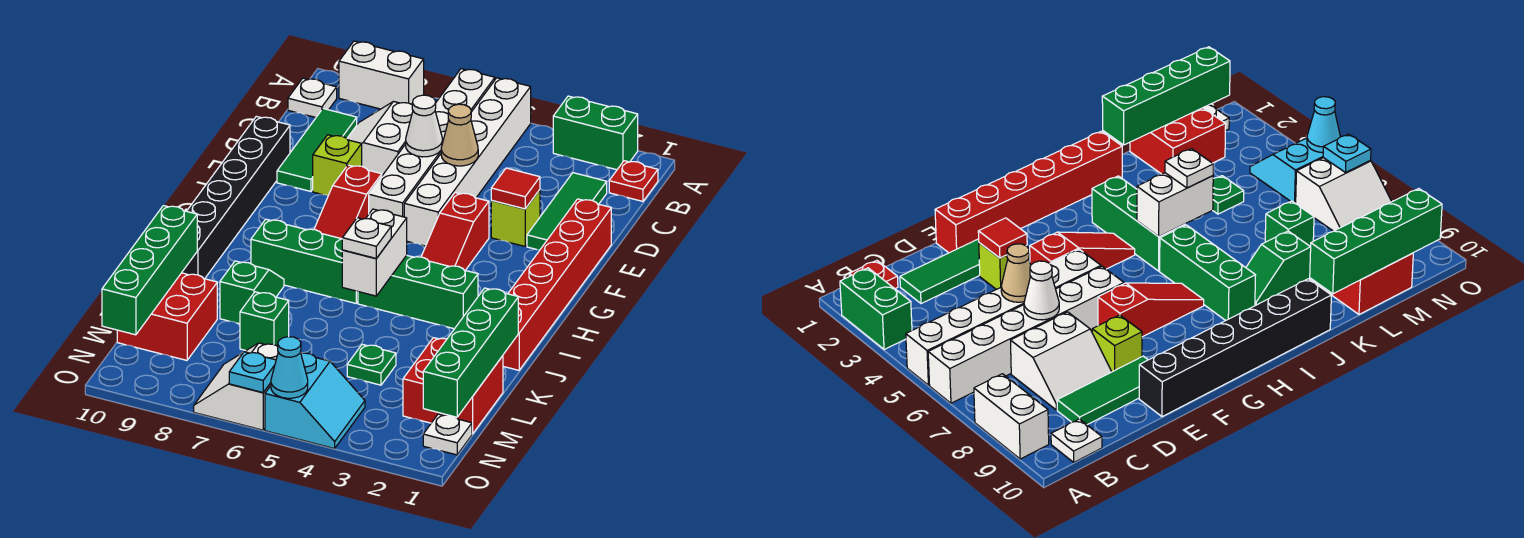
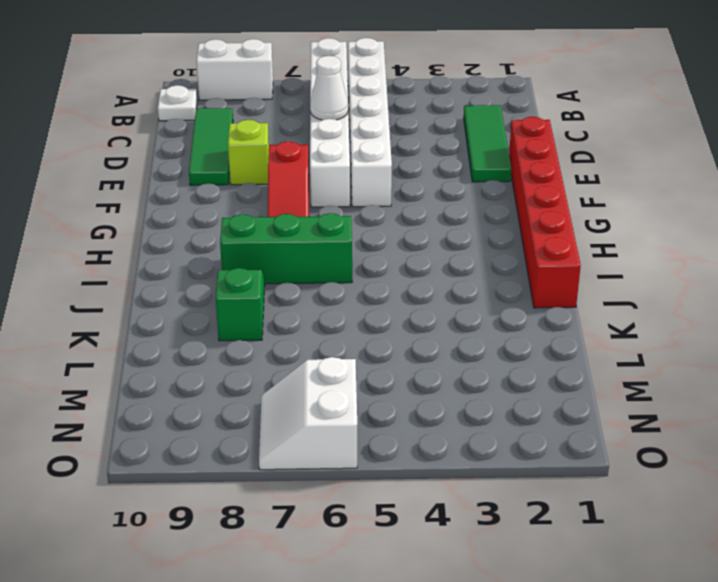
none -> green 1x2 brick [553,96,638,170]
none -> red 1x1 plate [609,161,658,201]
none -> white 2x2 slope [347,102,413,175]
none -> lime 1x1 brick [491,190,540,246]

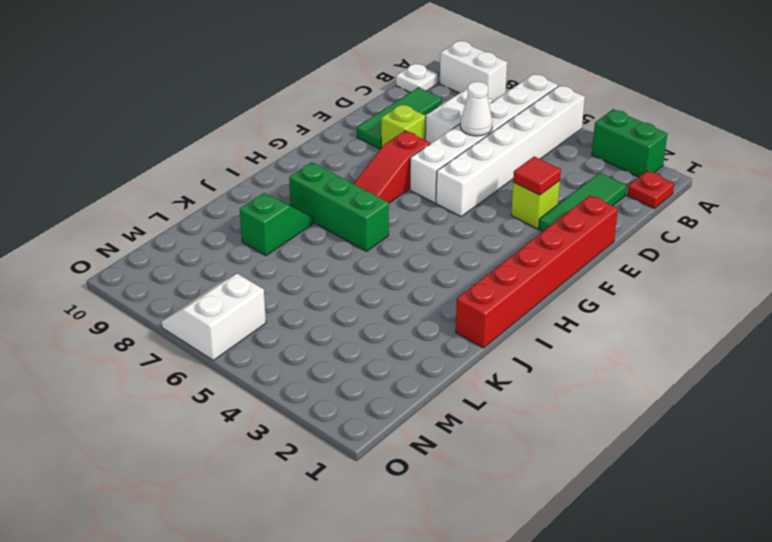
none -> black 1x6 brick [182,116,290,279]
none -> red 1x3 slope [421,193,489,270]
none -> green 1x3 brick [358,255,478,329]
none -> red 2x2 brick [403,338,503,434]

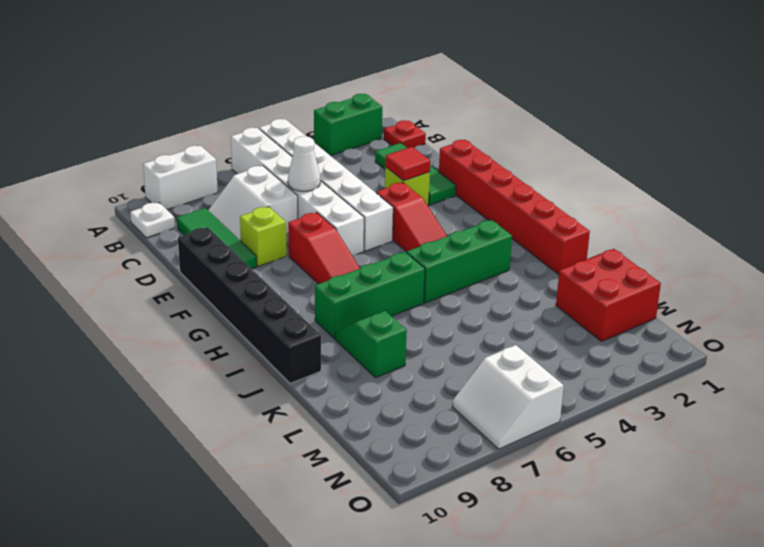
none -> green 1x1 plate [347,344,396,385]
none -> green 1x1 brick [240,292,289,350]
none -> red 2x2 brick [117,273,217,360]
none -> white 1x1 plate [423,414,472,455]

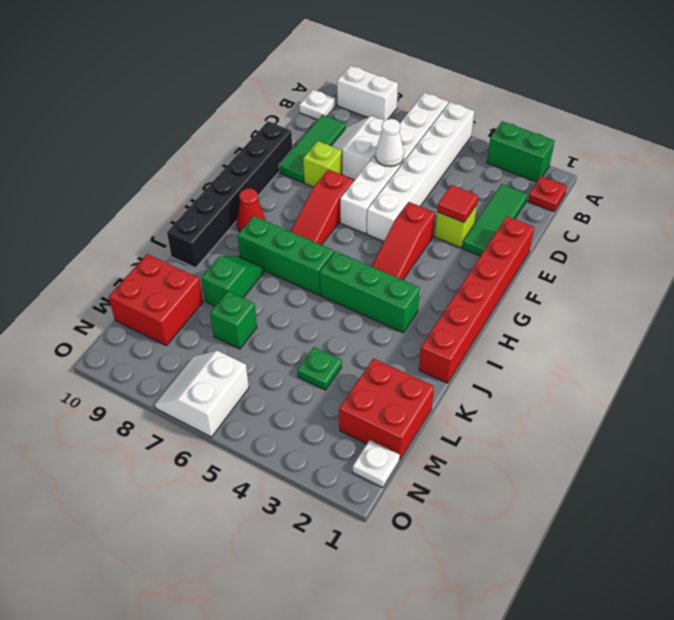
red 1x1 cone [237,188,265,231] -> none
none -> cyan 2x2 slope [265,353,365,449]
none -> tan 1x1 cone [441,104,478,166]
none -> white 1x2 brick [342,209,407,296]
none -> green 1x4 brick [423,288,518,417]

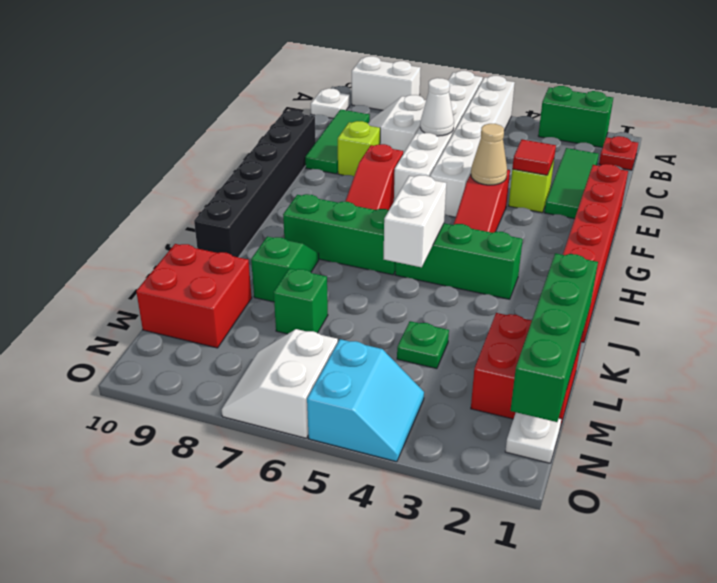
tan 1x1 cone [471,124,507,185] -> tan 1x1 cone moved to [441,104,478,166]
none -> green 1x4 brick [102,206,197,335]
none -> cyan 1x1 cone [271,337,308,398]
none -> cyan 1x1 plate [229,352,276,392]
none -> white 1x1 plate [342,218,391,258]

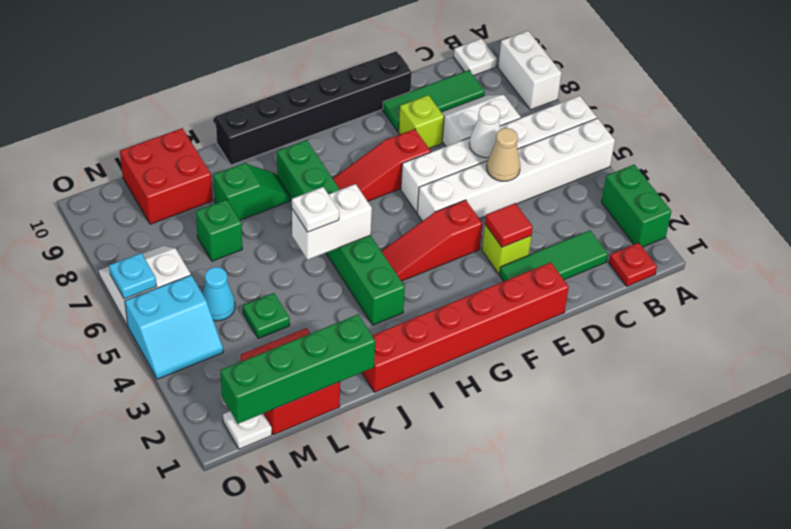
cyan 1x1 cone [202,267,235,321] -> cyan 1x1 cone moved to [271,337,308,398]
none -> green 1x4 brick [102,206,197,335]

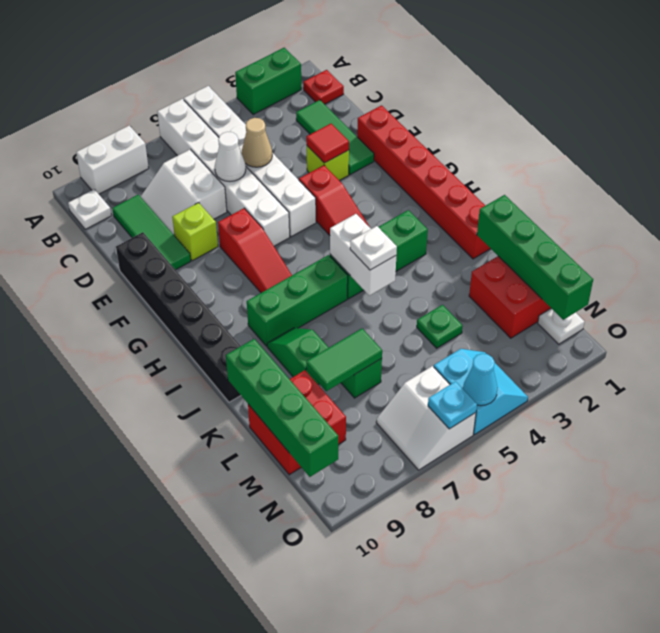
green 1x2 tile [306,329,382,391] -> none

